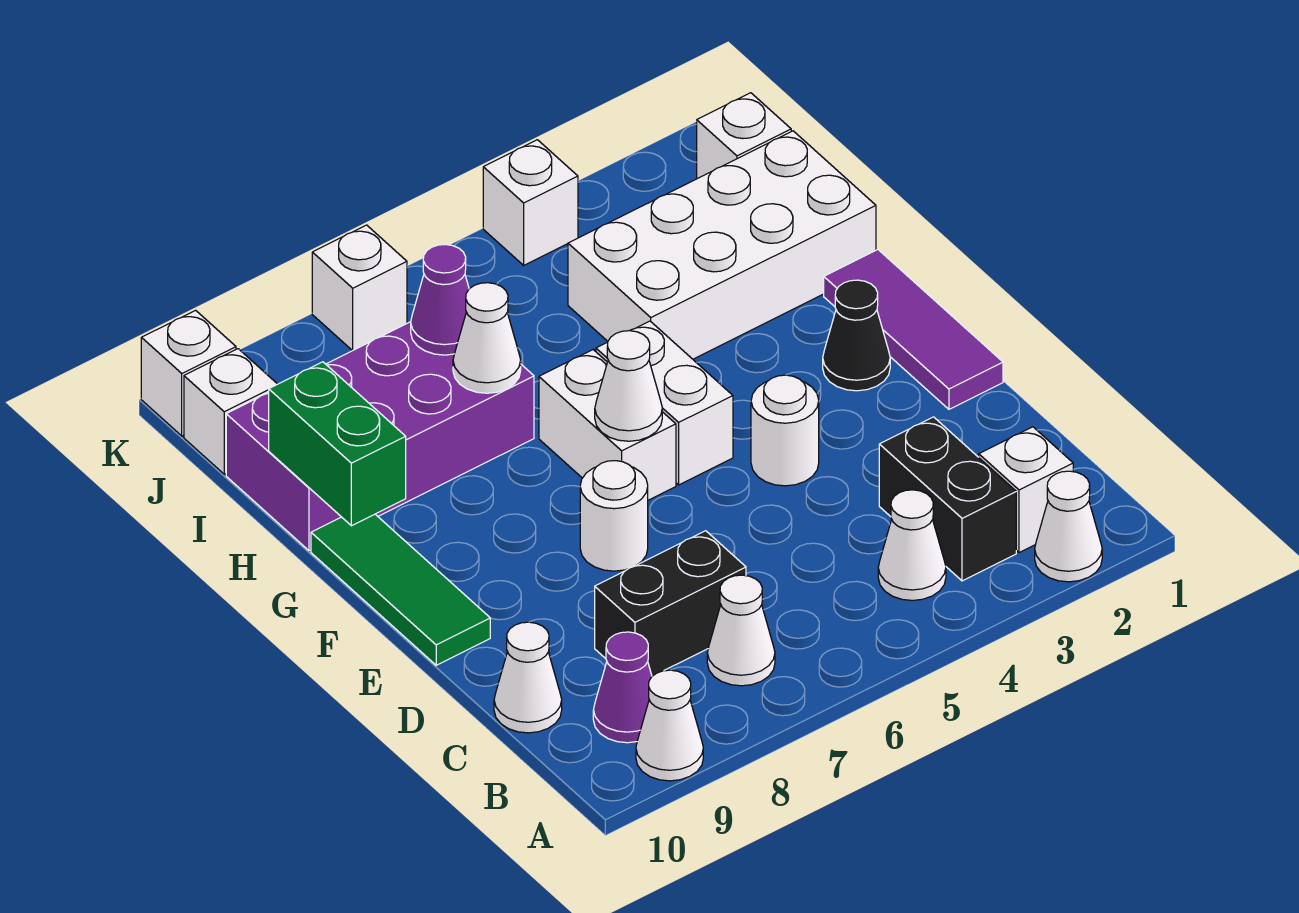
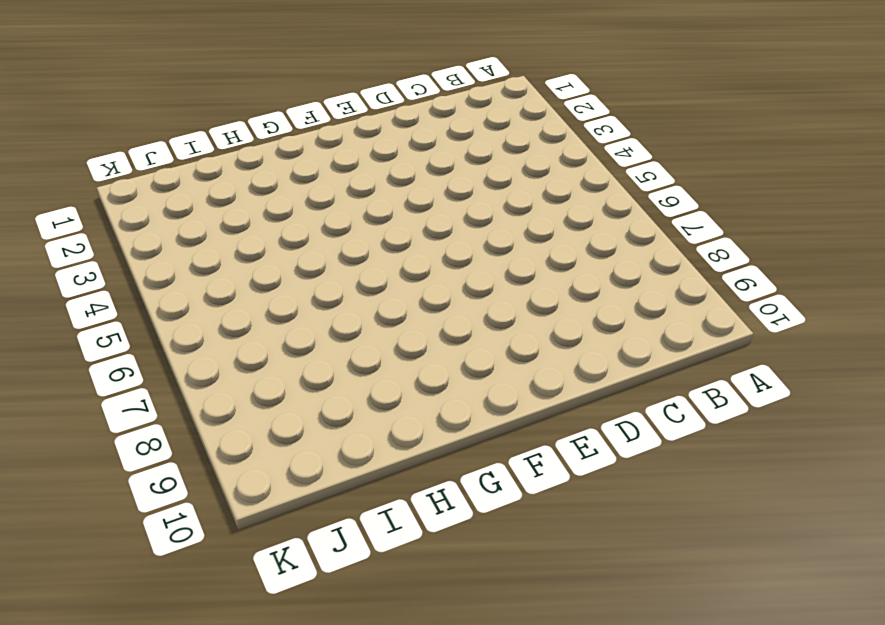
none -> white 1x1 cone [1035,471,1102,582]
none -> white 1x1 cone [636,670,703,781]
none -> white 1x1 brick [979,427,1073,553]

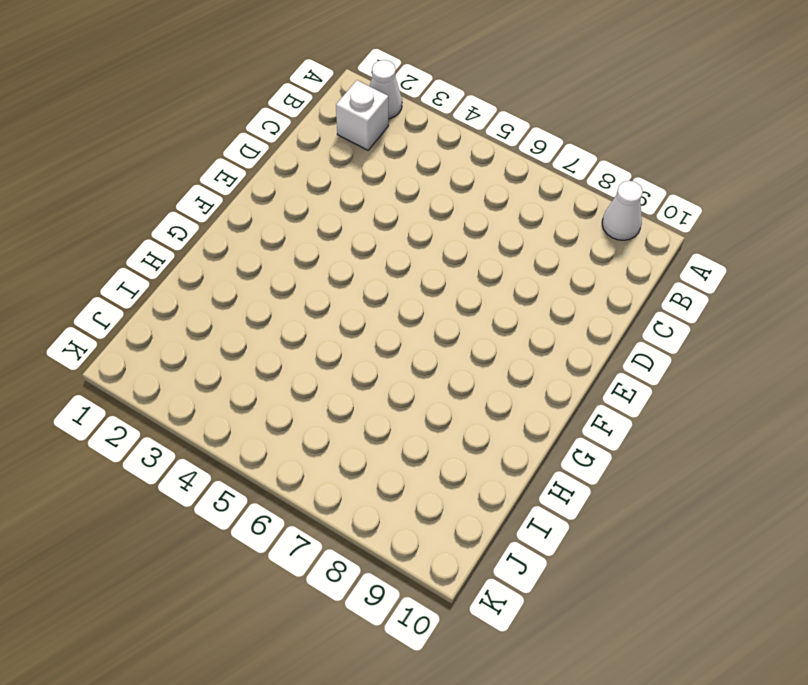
none -> black 1x2 brick [879,417,1016,581]
none -> white 1x1 cone [878,490,946,600]
none -> white 1x1 cone [707,575,775,686]

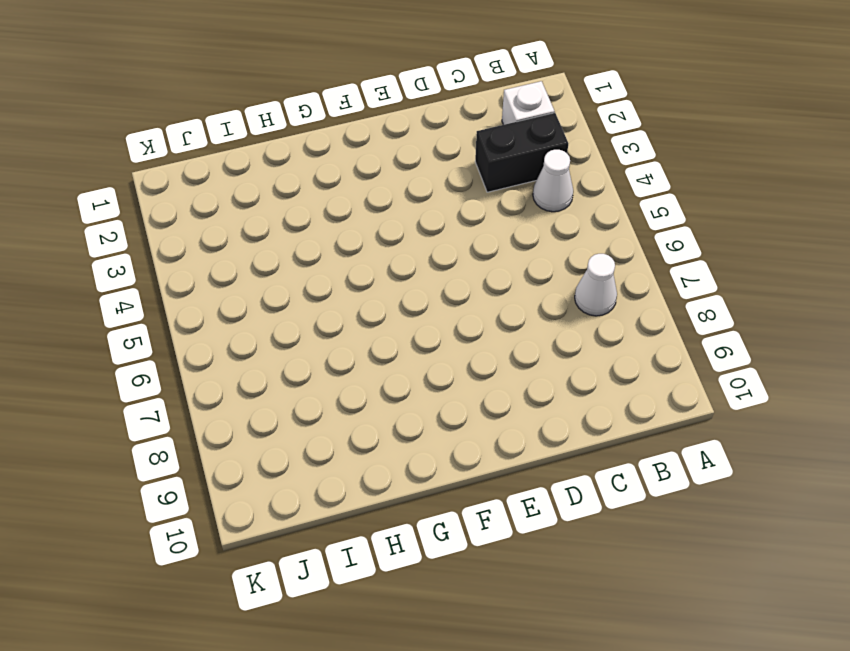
none -> white 1x1 cone [1035,471,1102,582]
none -> white 1x1 cone [636,670,703,781]
none -> purple 1x1 cone [593,632,652,743]

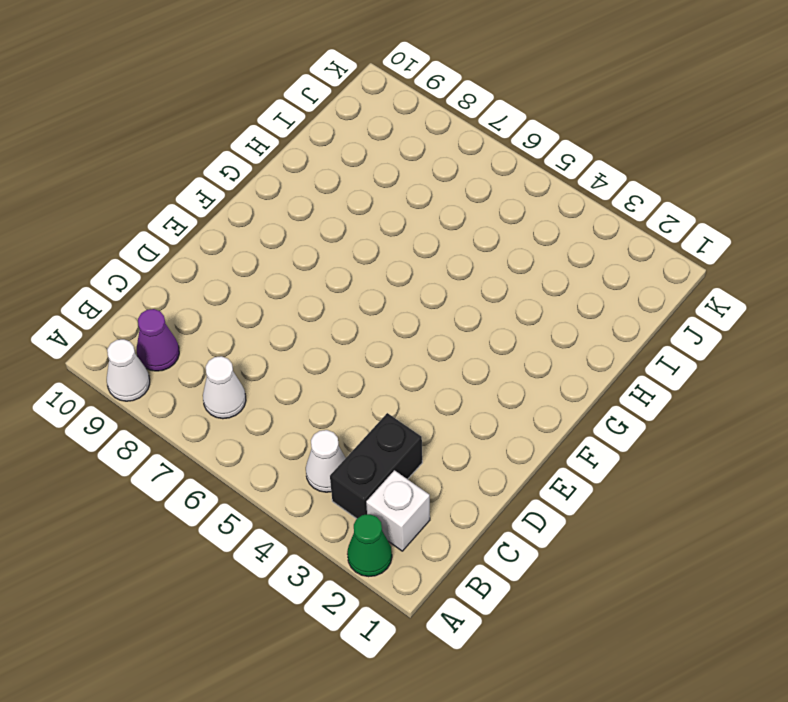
green 1x1 cone [347,514,392,577] -> white 1x1 cone [1035,471,1102,582]
none -> black 1x2 brick [595,531,746,676]
none -> white 1x1 cone [494,622,562,733]
none -> purple 1x3 tile [824,250,1003,409]

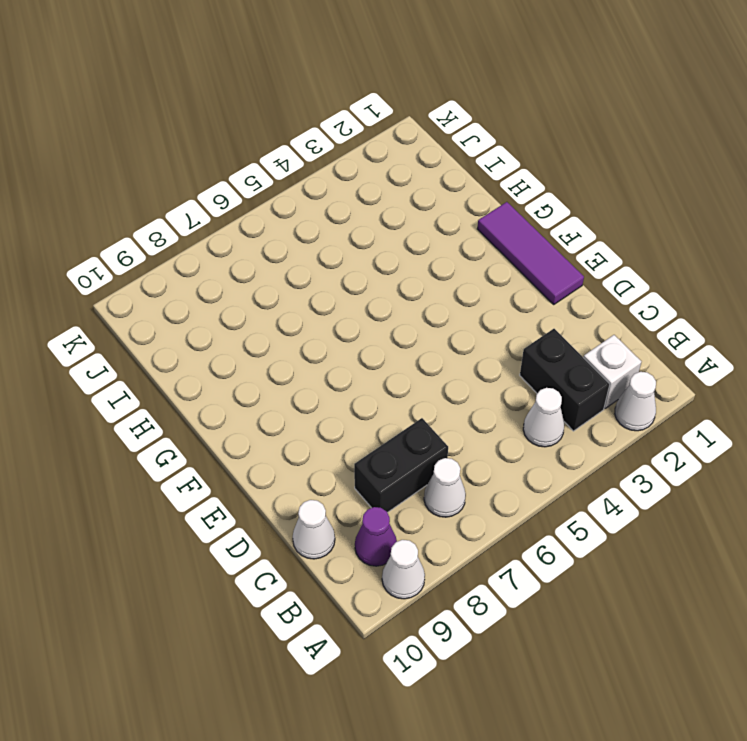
none -> white 1x1 round brick [751,375,819,486]
none -> white 1x1 round brick [580,461,648,571]
none -> green 1x3 tile [311,514,490,665]

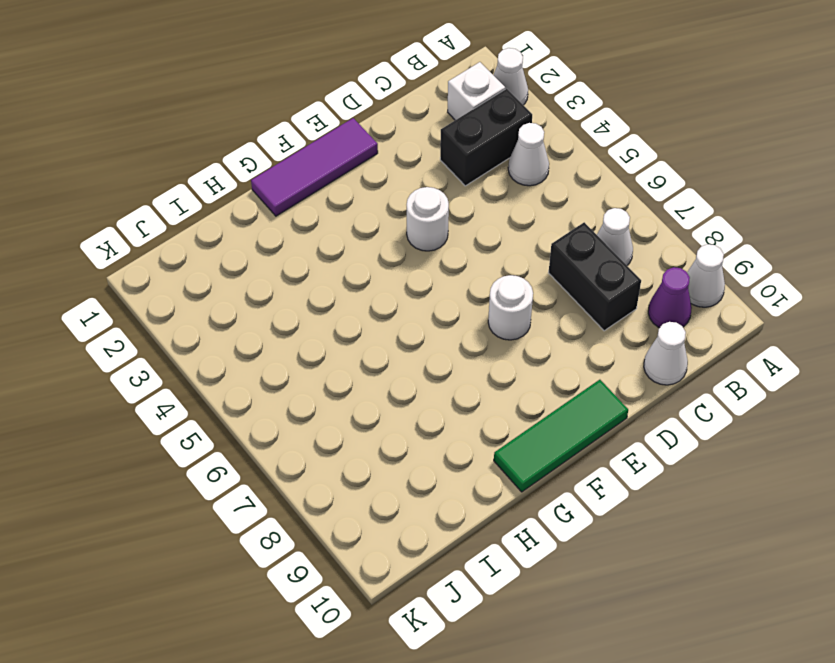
none -> black 1x1 cone [823,280,890,391]
none -> white 1x2 brick [596,321,733,485]
none -> white 1x2 brick [539,350,676,500]

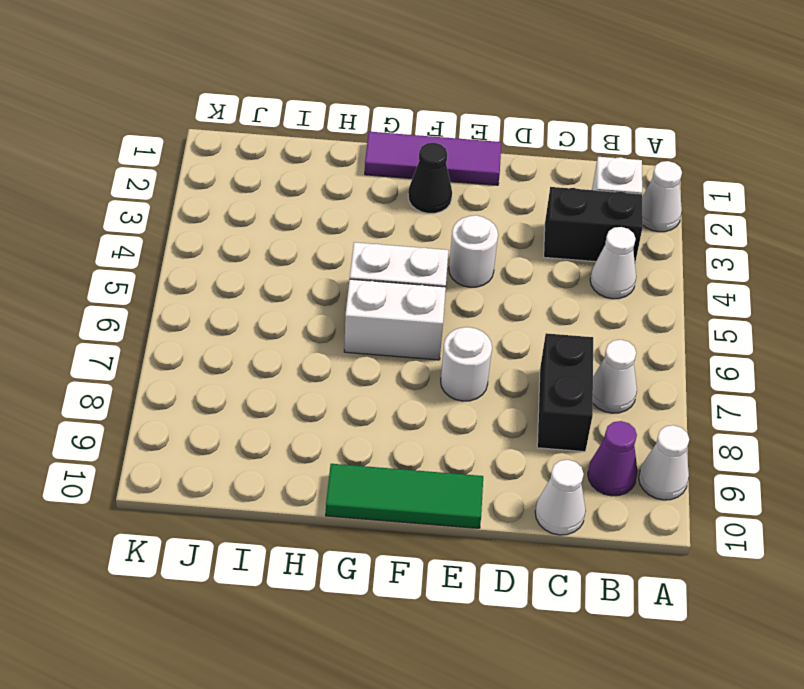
none -> white 2x4 brick [568,131,876,359]
none -> purple 2x4 brick [226,322,534,551]
none -> white 1x1 brick [697,93,791,179]

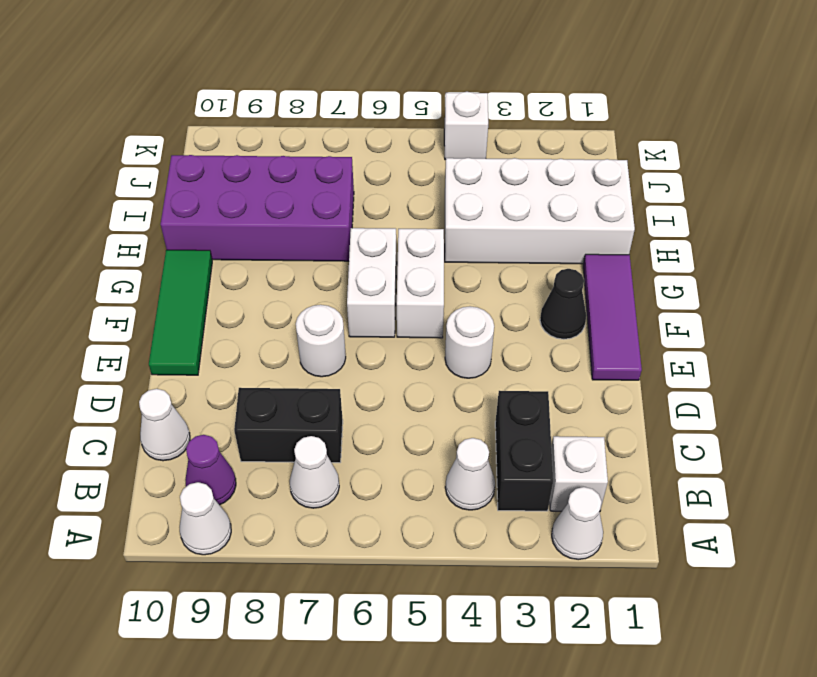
none -> white 1x1 brick [697,93,791,179]
none -> white 1x1 brick [184,349,277,474]
none -> white 1x1 brick [312,225,407,351]

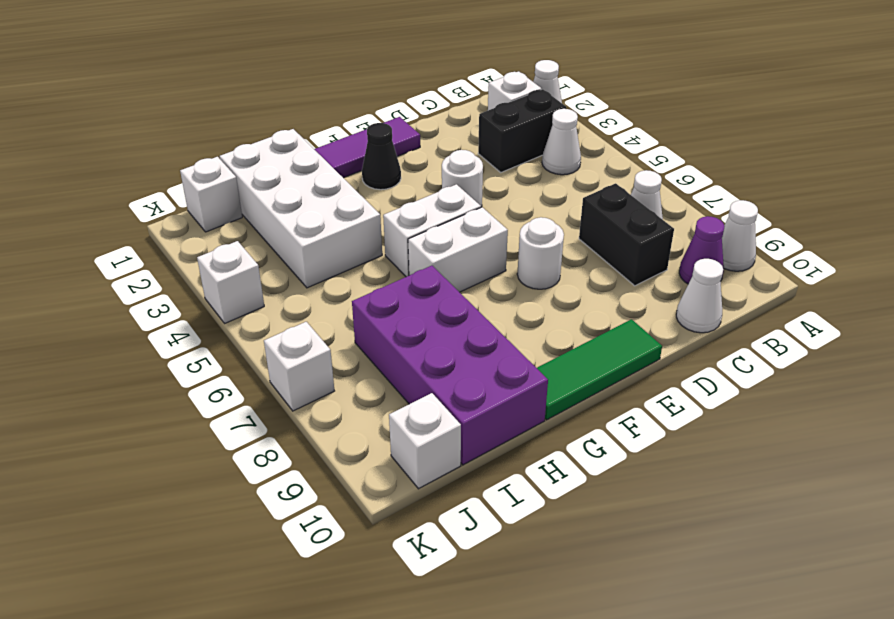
none -> white 1x1 brick [141,310,236,436]
none -> white 1x1 cone [595,331,662,441]
none -> green 1x2 brick [269,362,406,526]

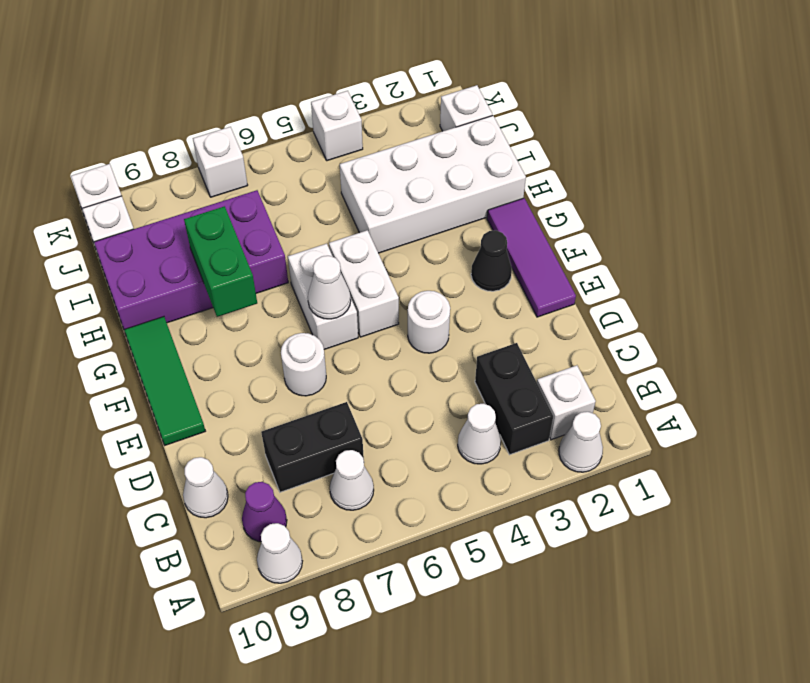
green 1x2 brick [184,206,257,317] -> green 1x2 brick moved to [269,362,406,526]
none -> white 1x1 cone [453,283,521,393]
none -> purple 1x1 cone [411,244,469,355]

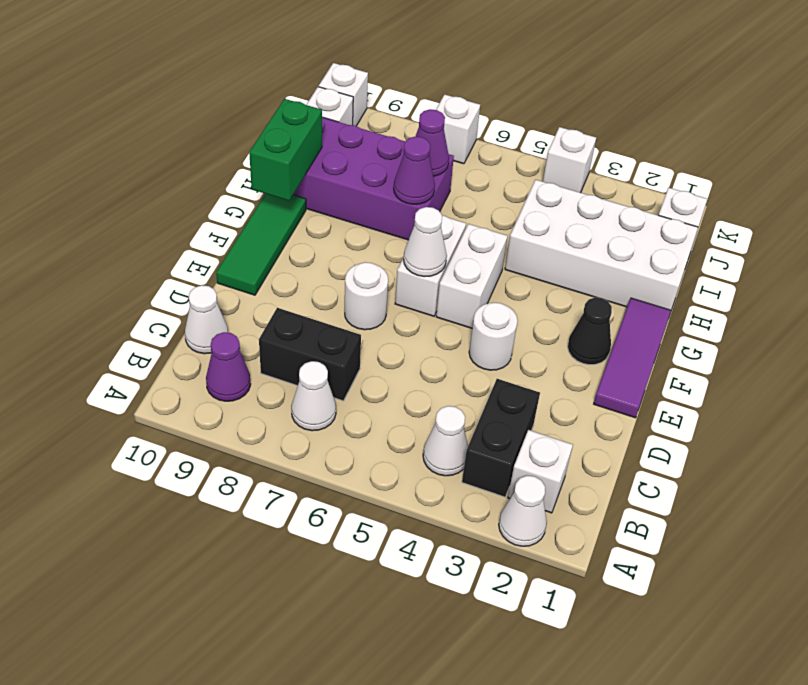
purple 1x1 cone [394,137,435,204] -> white 1x1 cone [453,283,521,393]
none -> white 1x1 cone [636,670,703,781]

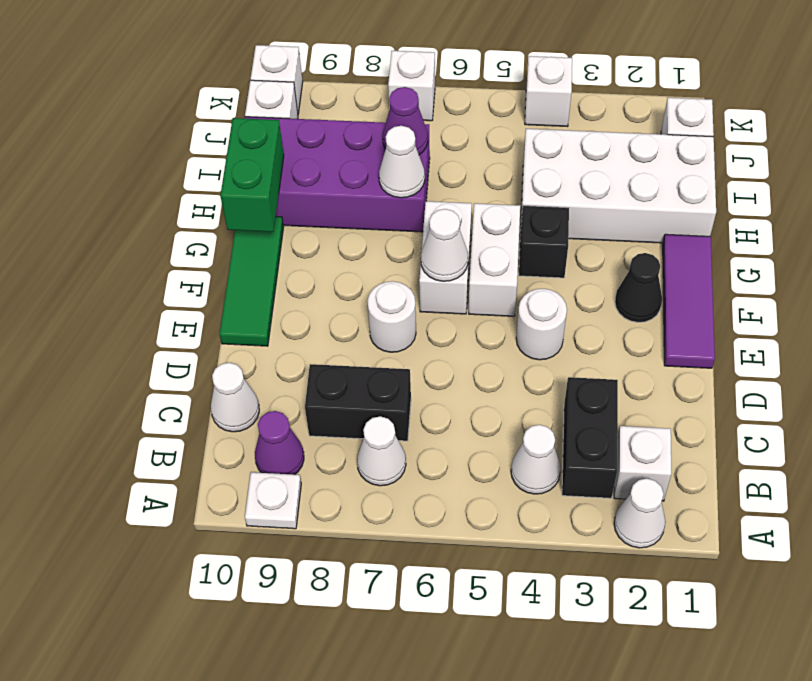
white 1x1 plate [245,472,301,529] -> white 1x1 cone [636,670,703,781]
black 1x1 brick [519,206,569,278] -> none

